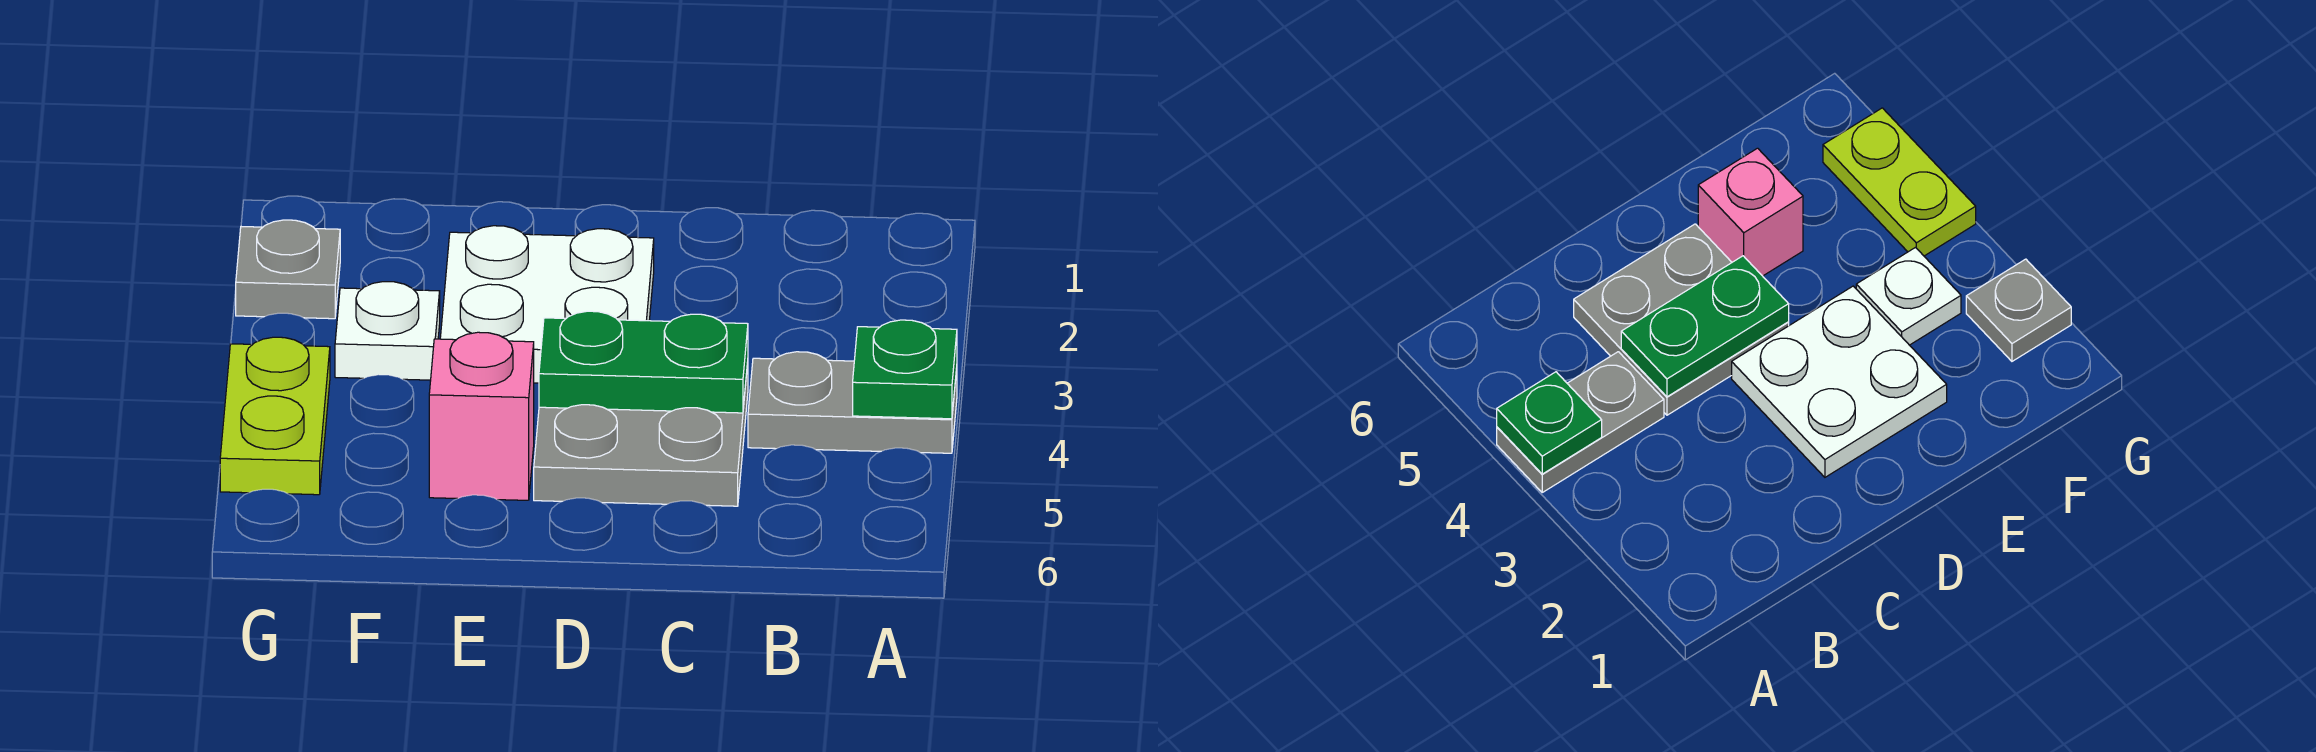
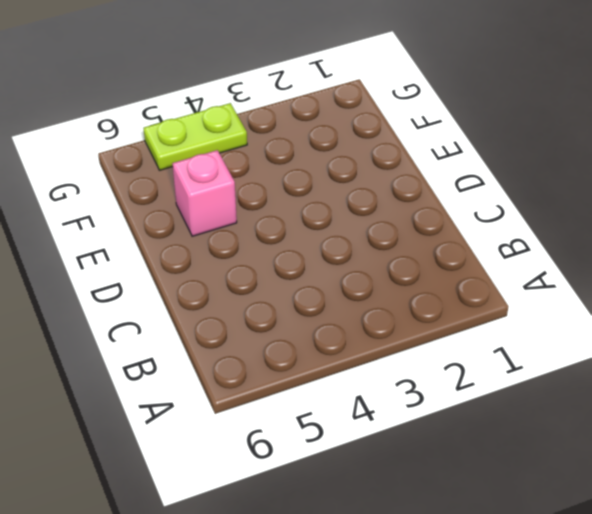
none -> grey 1x2 plate [748,352,957,453]
none -> grey 2x2 plate [534,362,748,506]

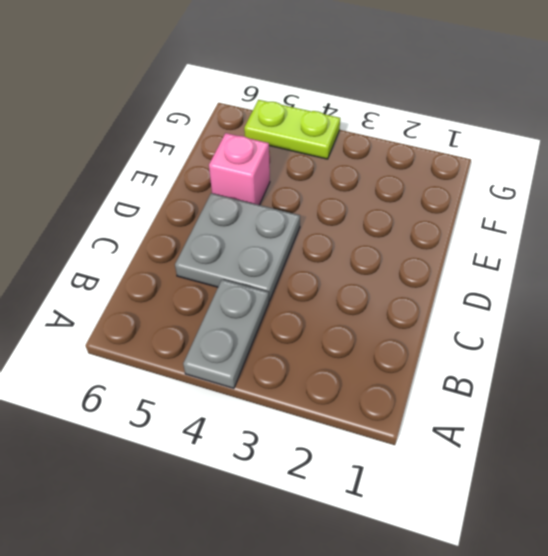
none -> white 2x2 plate [440,226,654,383]
none -> white 1x1 plate [335,282,440,380]

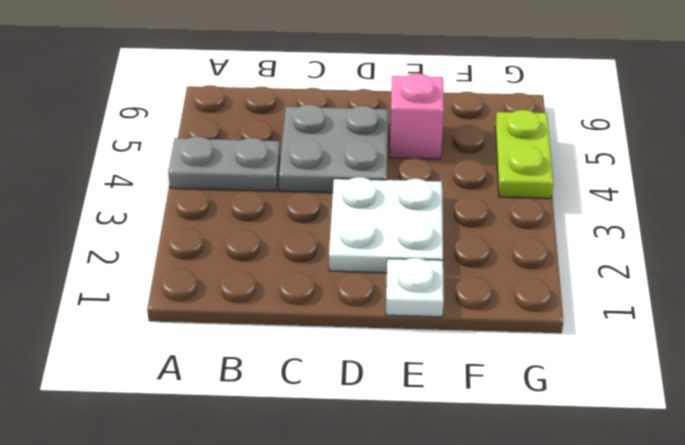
white 1x1 plate [386,258,444,317] -> white 1x1 plate moved to [335,282,440,380]
none -> grey 1x1 plate [236,220,340,319]
none -> green 1x1 plate [853,320,957,419]

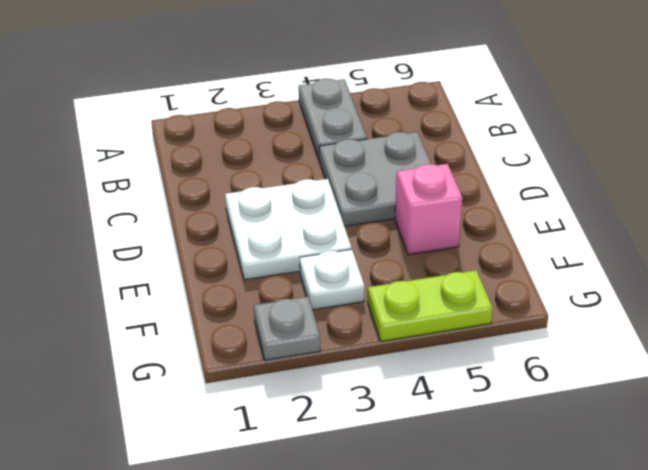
none -> green 1x1 plate [853,320,957,419]
none -> green 1x2 plate [539,311,748,413]

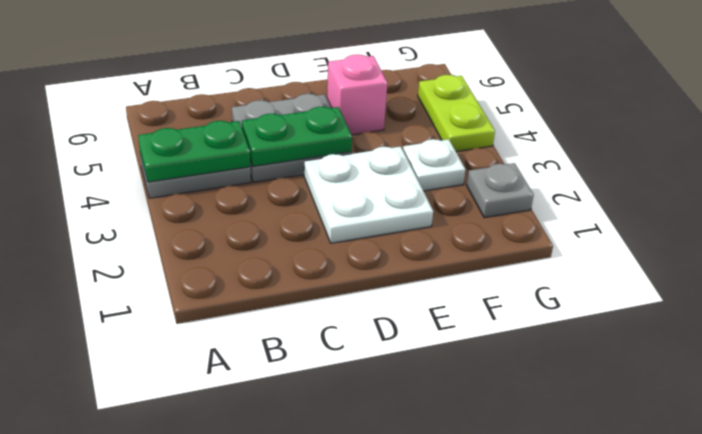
green 1x2 plate [138,121,250,182] -> green 1x1 plate [853,320,957,419]

